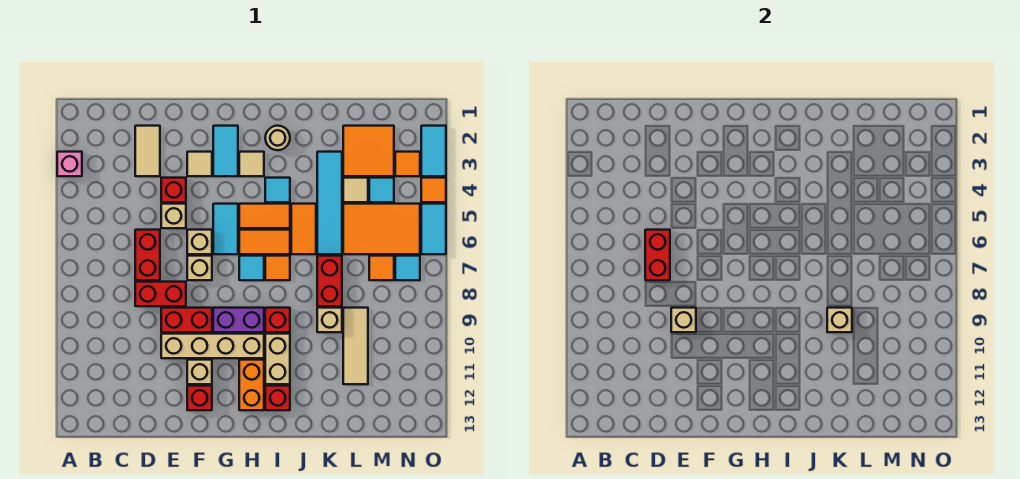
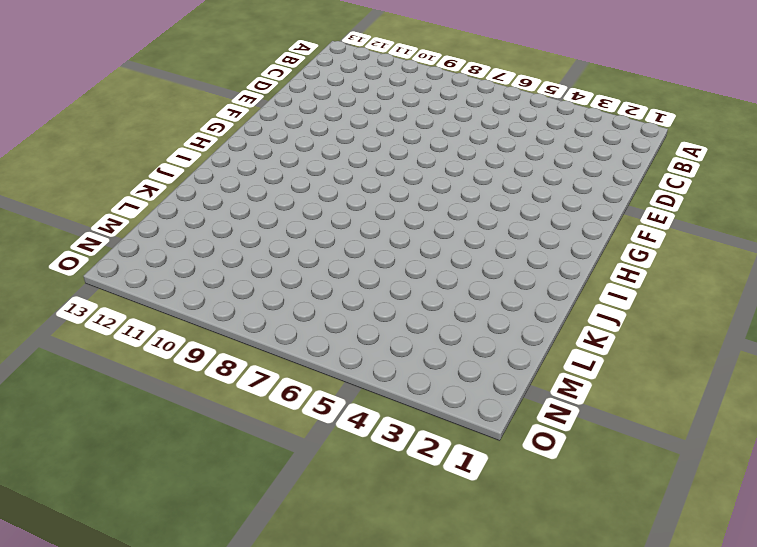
none -> pink 1x1 brick [57,152,82,176]
none -> tan 1x2 tile [135,126,160,176]
none -> red 1x2 brick [135,230,160,280]
none -> red 1x2 brick [135,282,186,306]

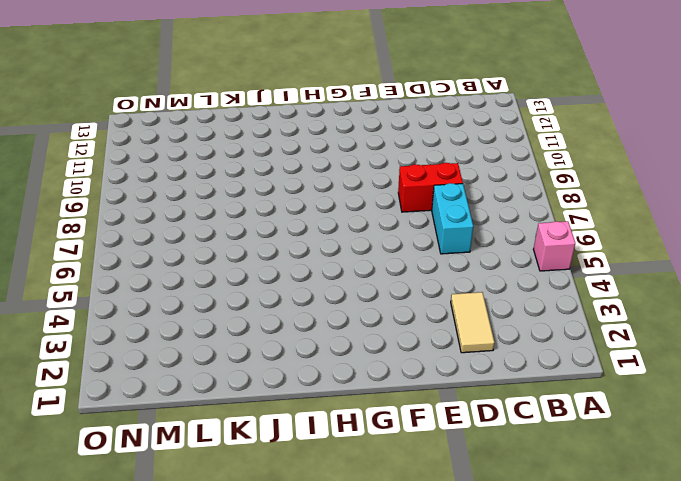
pink 1x1 brick [533,221,576,271] -> pink 1x1 brick moved to [57,152,82,176]
cyan 1x2 brick [432,183,473,254] -> red 1x2 brick [135,230,160,280]
none -> red 1x1 brick [161,178,186,202]
none -> tan 1x1 brick [161,204,186,228]
none -> red 1x2 brick [161,308,212,332]
none -> tan 1x4 brick [161,334,264,358]

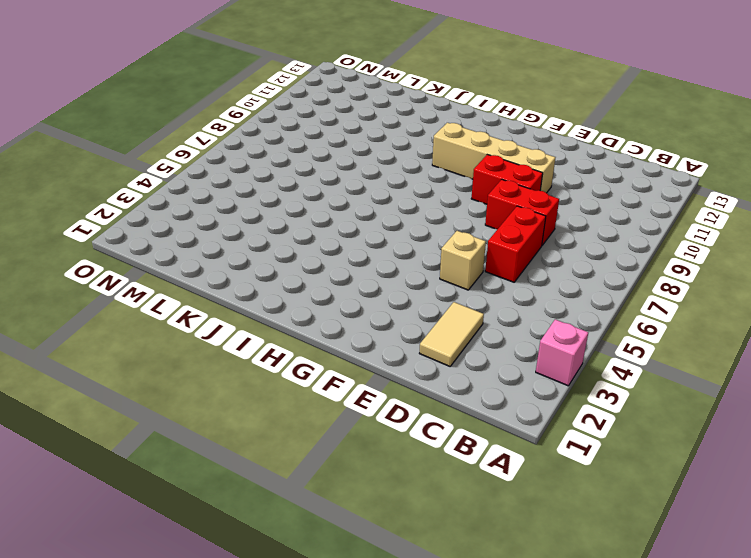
none -> red 1x1 brick [161,178,186,202]
none -> tan 1x1 tile [187,152,212,176]
none -> tan 1x1 brick [187,230,212,254]
none -> tan 1x1 brick [187,256,212,280]

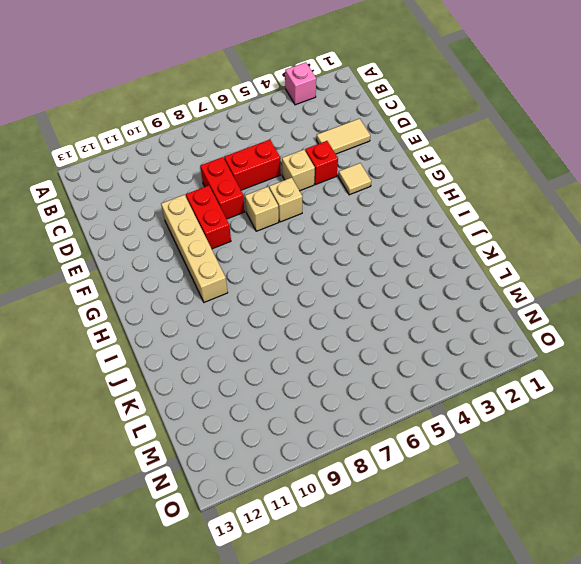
none -> tan 1x1 brick [187,360,212,384]
none -> red 1x1 brick [187,386,212,410]
none -> cyan 1x2 tile [213,126,238,176]
none -> cyan 1x2 tile [213,204,238,254]

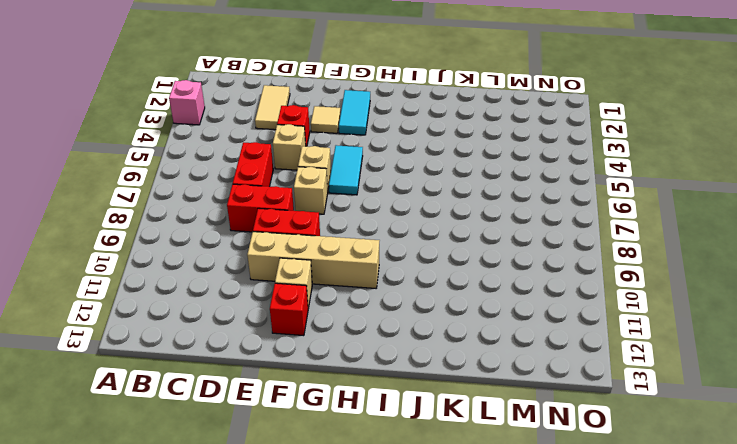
none -> purple 1x2 brick [213,308,264,332]
none -> tan 1x1 tile [239,152,264,176]
none -> orange 1x2 tile [239,204,290,228]
none -> orange 1x2 tile [239,230,290,254]

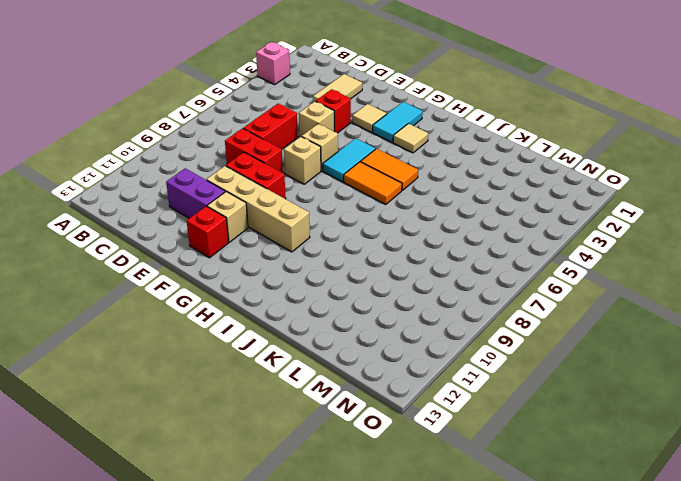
purple 1x2 brick [166,168,225,218] -> purple 1x2 brick moved to [213,308,264,332]
none -> cyan 1x1 tile [239,256,264,280]
none -> orange 1x2 brick [239,360,264,410]
none -> tan 1x1 round brick [265,126,290,150]
none -> cyan 1x1 tile [265,178,290,202]

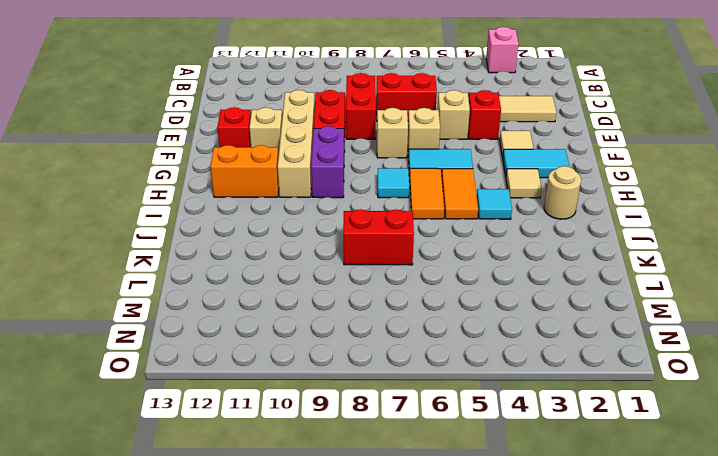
none -> orange 1x1 tile [265,256,290,280]
none -> red 1x1 brick [265,308,290,332]
none -> tan 1x2 brick [265,334,290,384]
none -> red 1x1 brick [265,386,290,410]

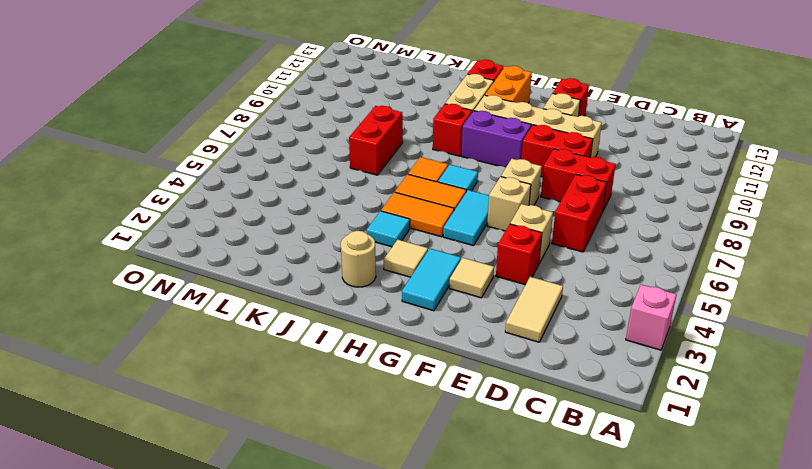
none -> orange 1x2 tile [291,204,316,254]
none -> cyan 1x4 tile [317,152,342,254]
none -> tan 1x1 brick [317,308,342,332]
none -> orange 2x2 tile [343,126,394,176]

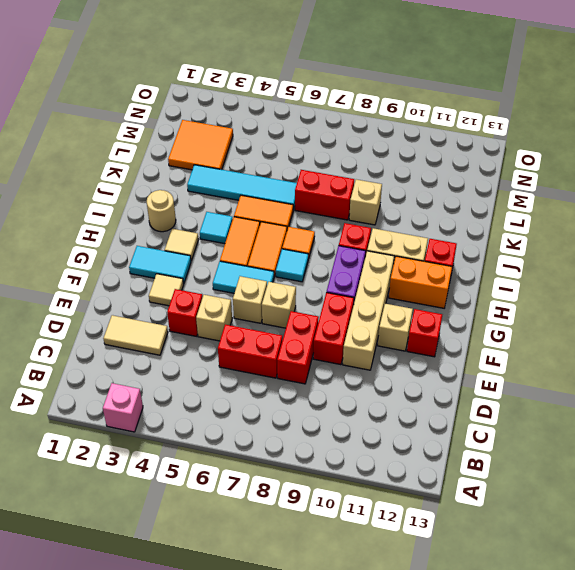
none -> tan 1x1 tile [343,178,368,202]
none -> orange 2x3 tile [343,204,420,254]
none -> tan 1x3 tile [343,308,368,384]
none -> cyan 1x1 tile [369,178,394,202]

